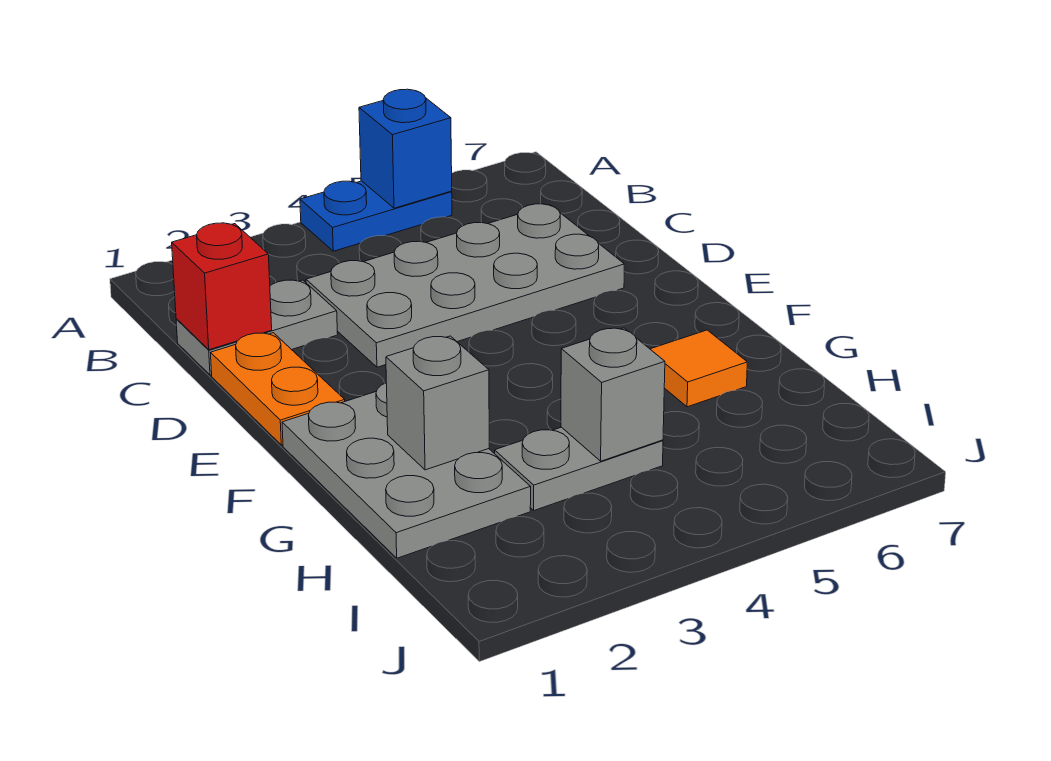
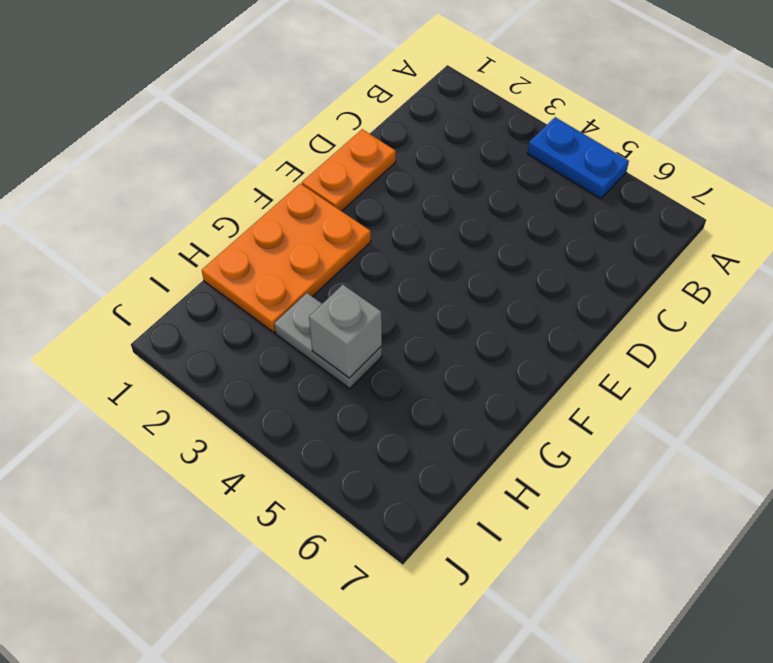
orange 2x3 plate [202,184,371,332] -> grey 2x3 plate [282,383,531,558]
none -> grey 1x2 plate [176,280,338,375]
none -> grey 2x4 plate [306,204,624,367]

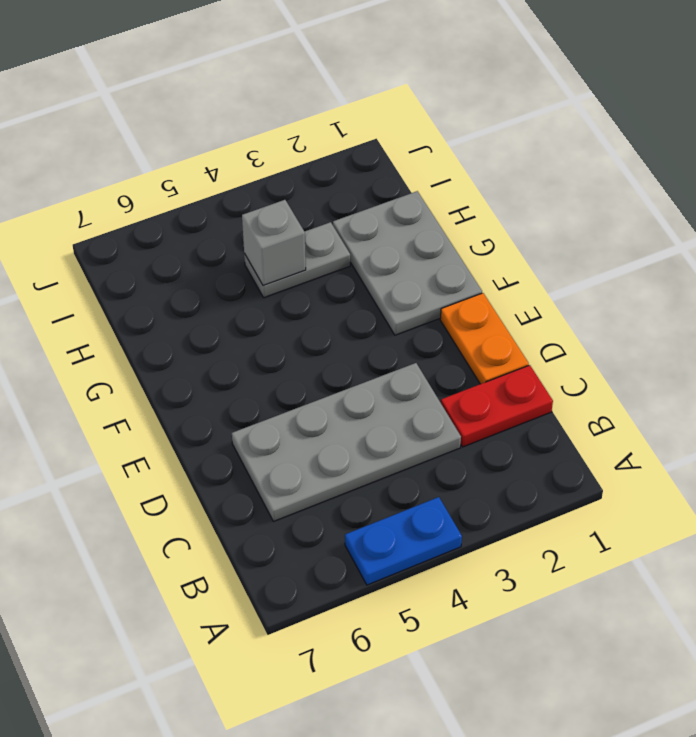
red 1x2 plate [441,365,553,447] -> grey 1x2 plate [176,280,338,375]
none -> orange 1x1 tile [650,330,747,407]
none -> blue 1x1 brick [359,89,452,208]

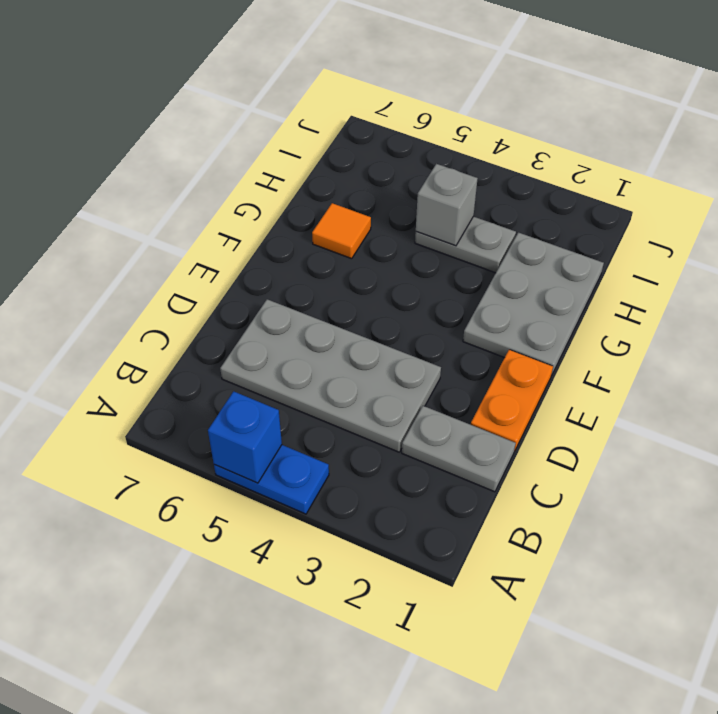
none -> red 1x1 brick [172,223,272,350]
none -> grey 1x1 brick [386,336,489,470]

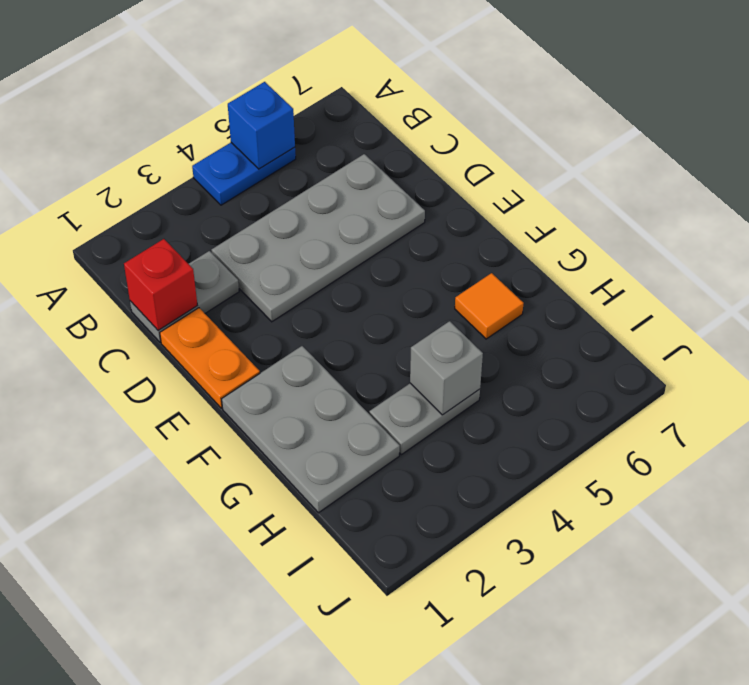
none -> grey 1x1 brick [386,336,489,470]

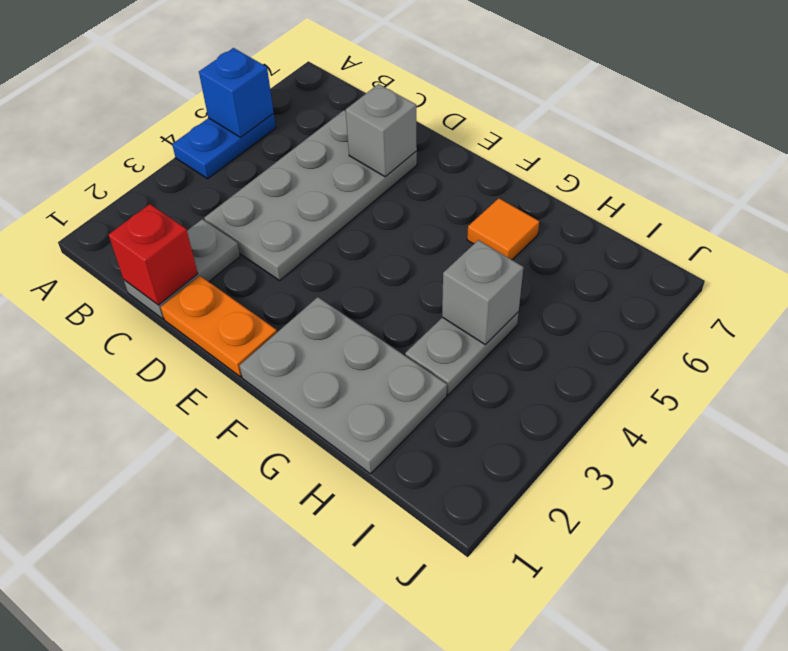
grey 1x1 brick [346,84,417,177] -> grey 1x1 brick moved to [386,336,489,470]

